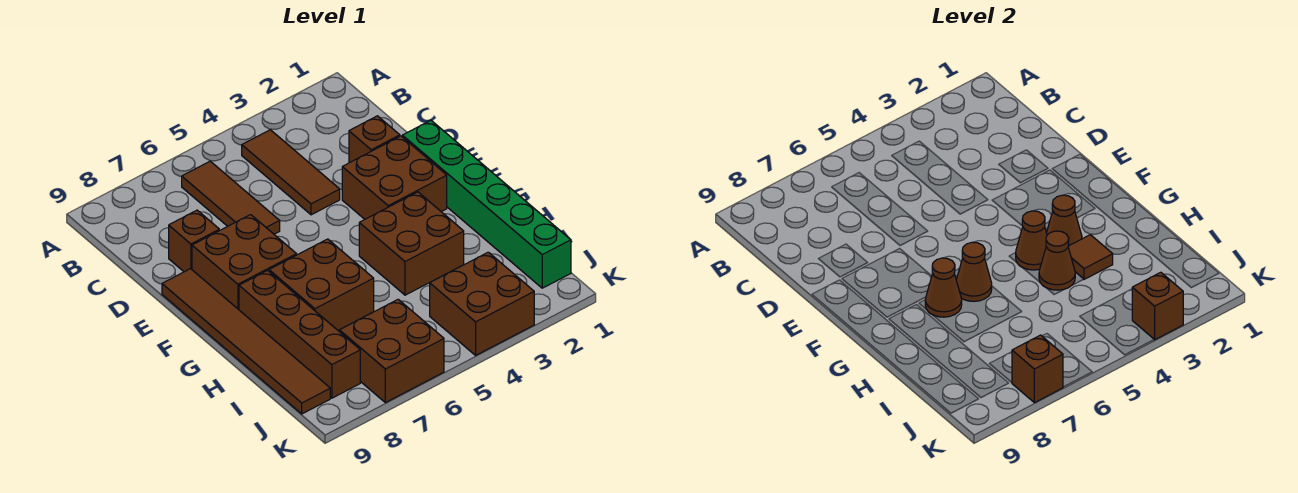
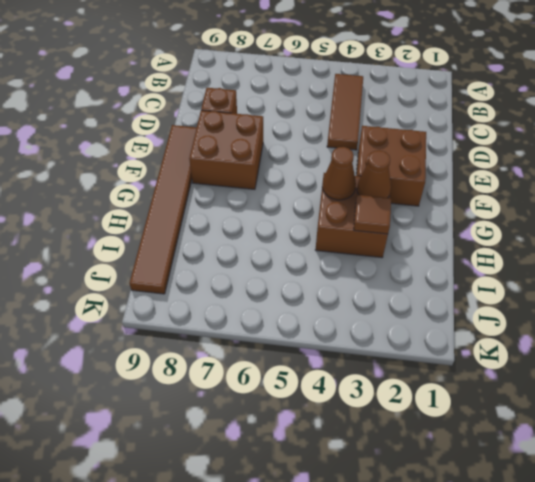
none -> brown 1x3 tile [182,161,280,234]
none -> brown 1x1 brick [349,116,400,163]
none -> green 1x6 brick [402,120,571,288]

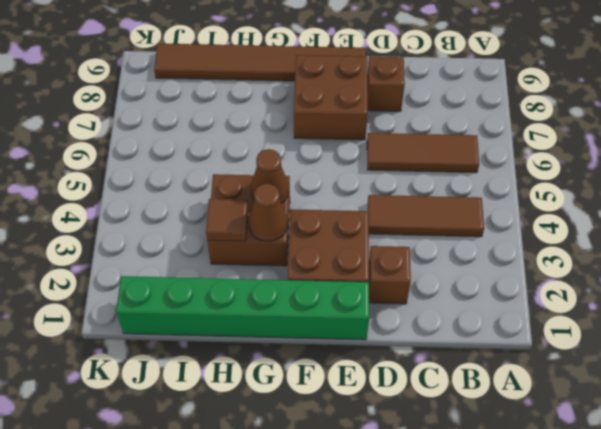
none -> brown 2x2 brick [269,239,374,330]
none -> brown 1x4 brick [239,271,360,398]
none -> brown 2x2 brick [430,252,534,355]

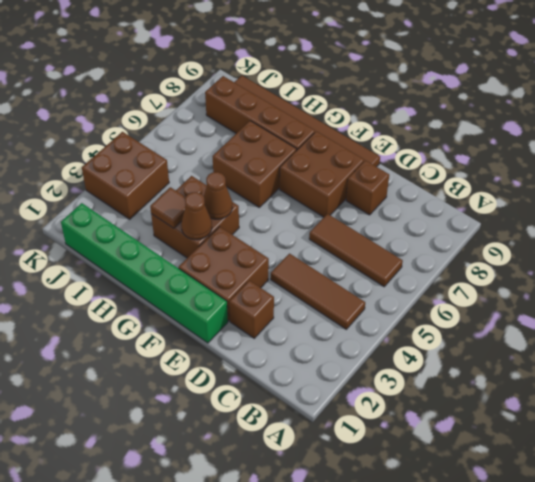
none -> brown 2x2 brick [340,299,444,403]
none -> brown 1x1 cone [956,242,992,301]
none -> brown 1x1 cone [925,258,962,317]

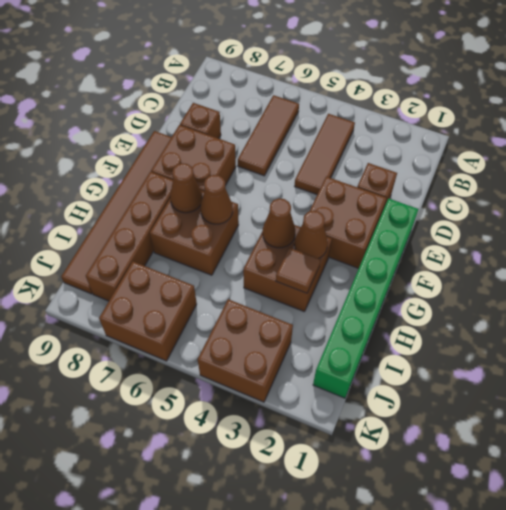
none -> brown 1x1 cone [1039,231,1075,290]
none -> brown 1x1 brick [1132,272,1183,340]
none -> brown 1x1 brick [1012,335,1063,403]

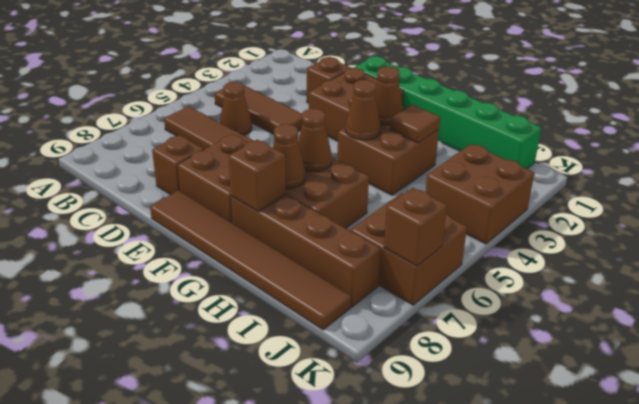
brown 1x1 cone [220,82,252,135] -> brown 1x1 cone moved to [1039,231,1075,290]
brown 1x1 brick [229,140,286,211] -> brown 1x1 brick moved to [1132,272,1183,340]

